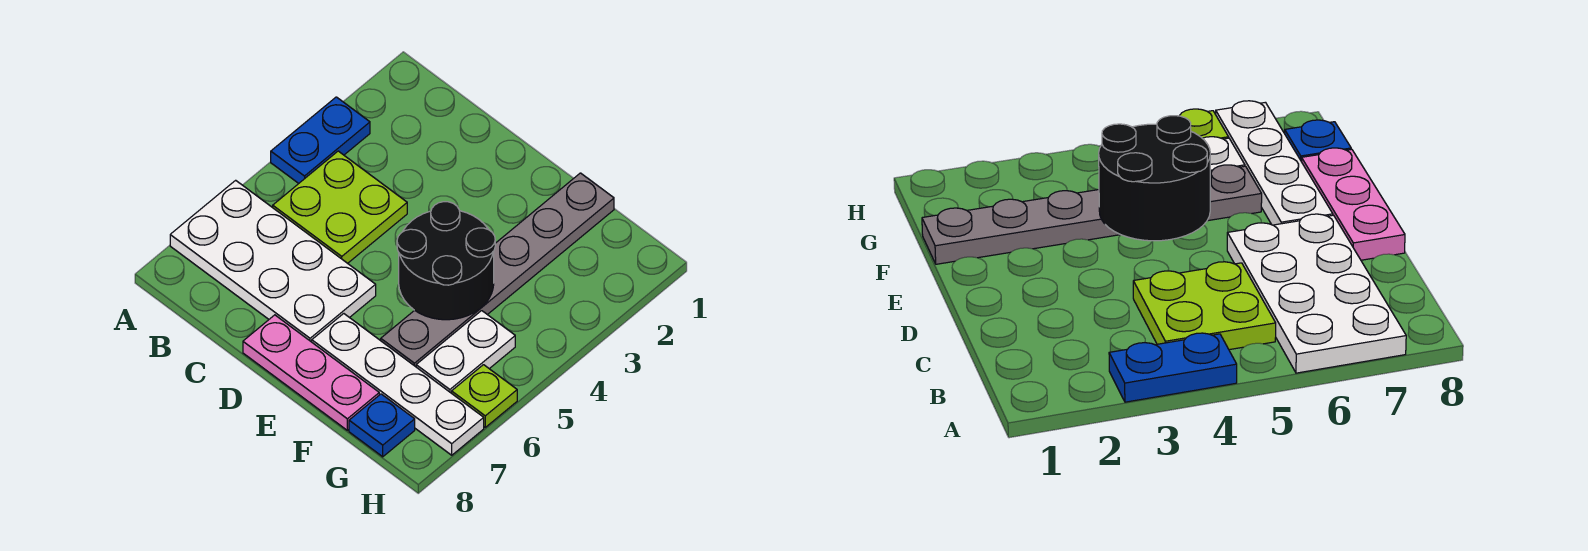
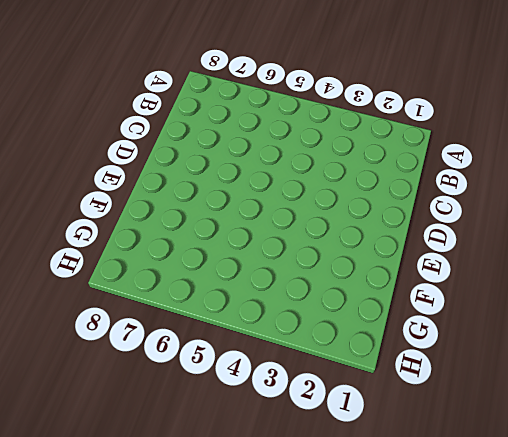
none -> blue 1x2 plate [271,97,370,184]
none -> white 2x4 plate [170,180,376,342]

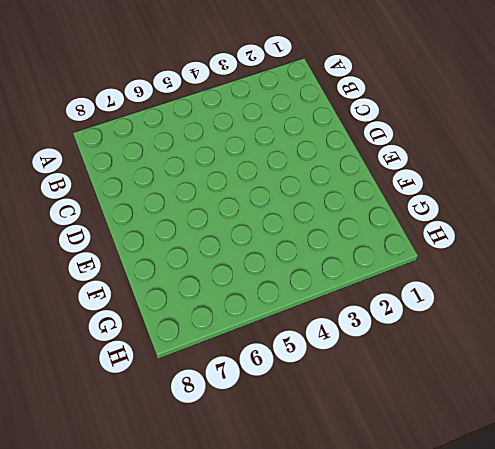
none -> blue 1x2 plate [271,97,370,184]
none -> white 2x4 plate [170,180,376,342]

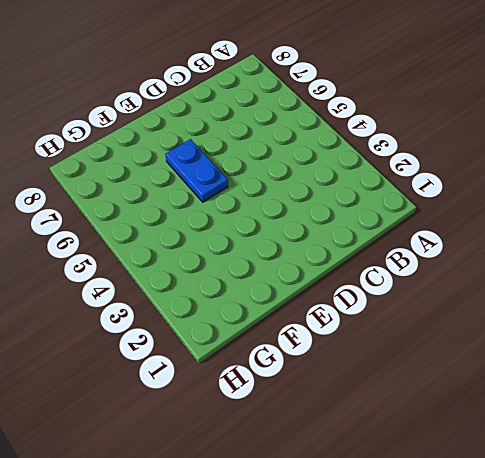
blue 1x2 plate [165,139,228,202] -> blue 1x2 plate moved to [271,97,370,184]
none -> white 2x4 plate [170,180,376,342]
none -> lime 2x2 plate [273,151,407,263]

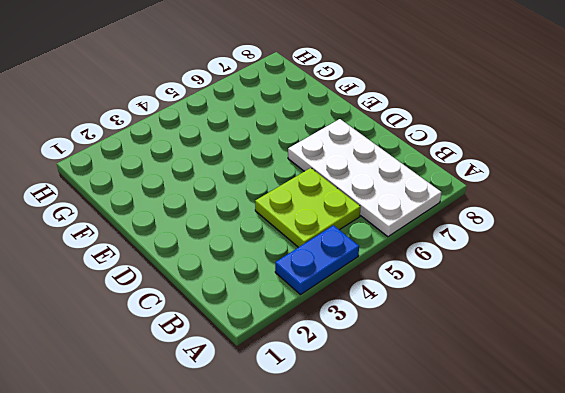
none -> pink 1x3 plate [243,315,379,430]
none -> white 1x4 plate [312,314,484,455]

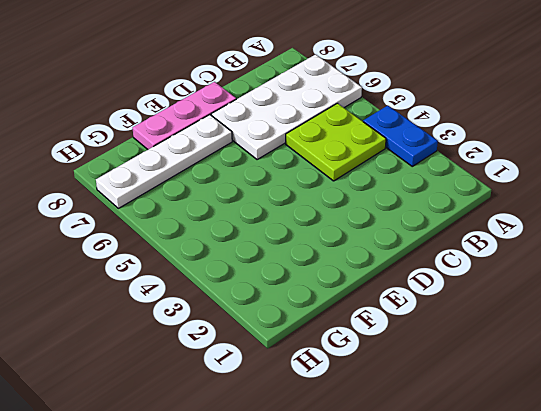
none -> grey 1x6 plate [381,173,614,367]
none -> white 1x2 plate [416,311,515,393]

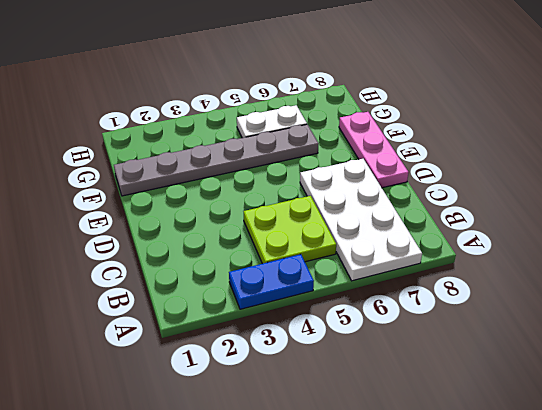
none -> white 1x4 plate [312,314,484,455]
none -> blue 1x1 plate [349,394,415,457]

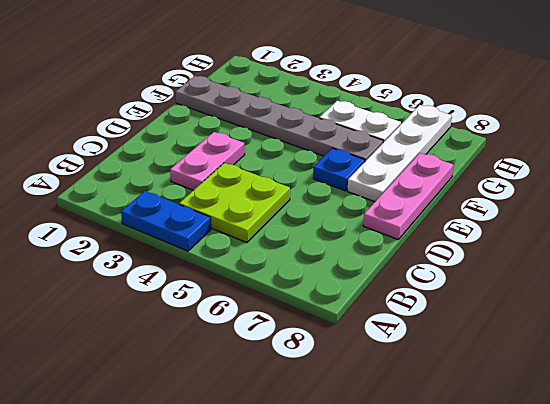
pink 1x2 plate [170,132,245,190] -> none
blue 1x1 plate [313,148,365,191] -> blue 1x1 plate moved to [349,394,415,457]
none -> white 2x4 plate [170,180,376,342]
none -> lime 1x1 plate [452,365,517,427]

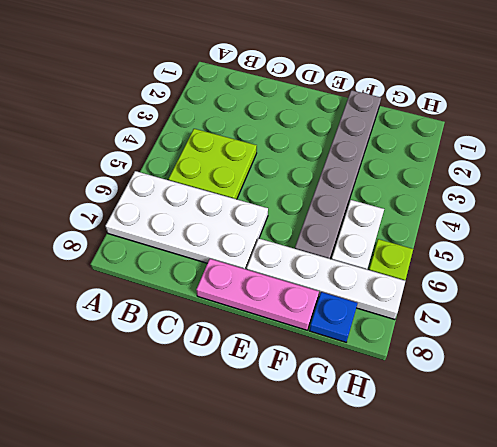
none -> blue 1x2 plate [271,97,370,184]
none -> black 2x2 round brick [397,202,495,320]

